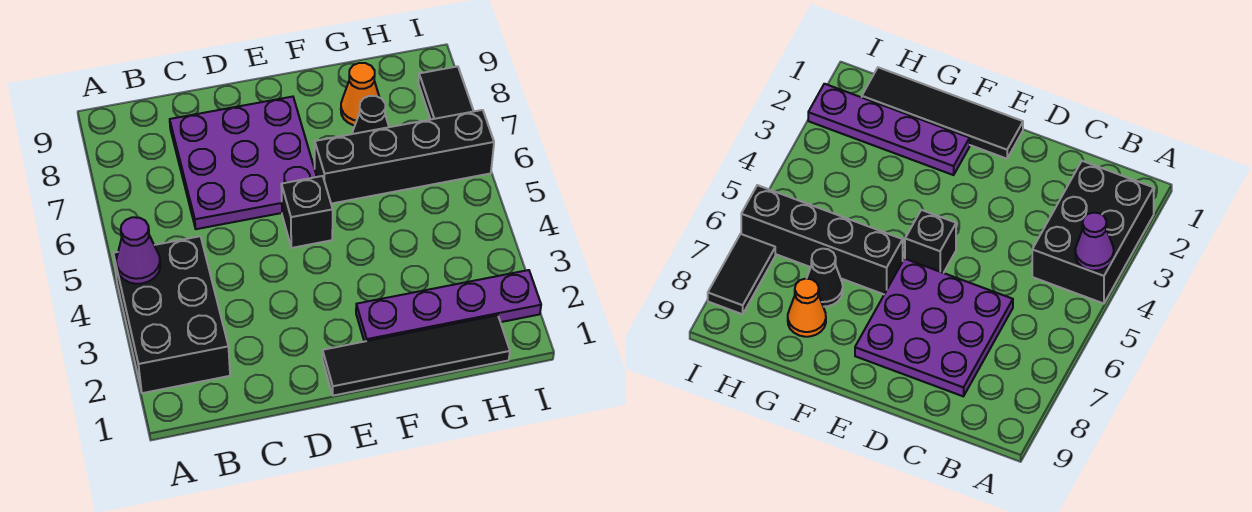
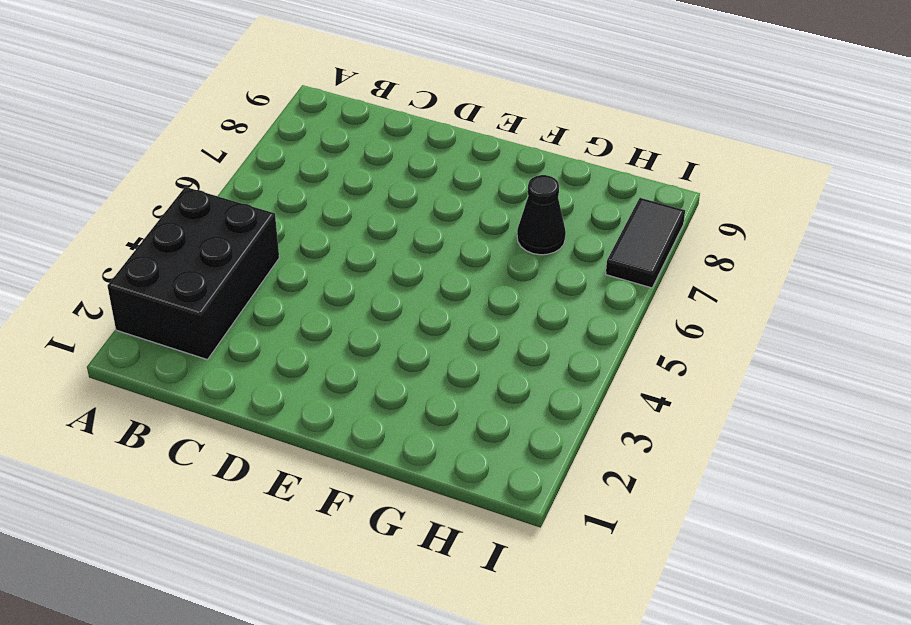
none -> purple 3x3 plate [170,97,317,229]
none -> black 1x4 tile [322,315,510,396]

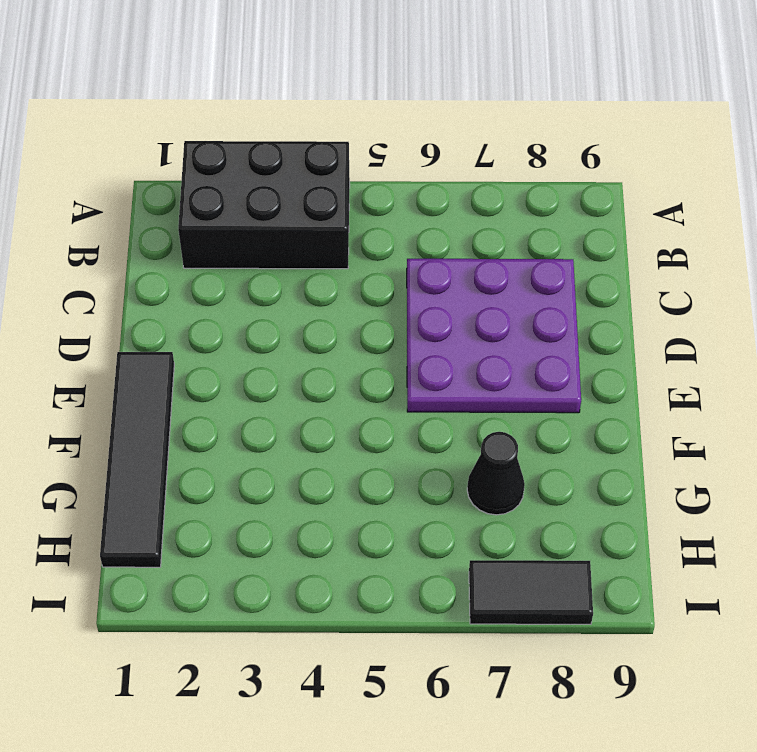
none -> black 1x1 brick [281,176,333,248]
none -> purple 1x4 plate [356,270,541,342]

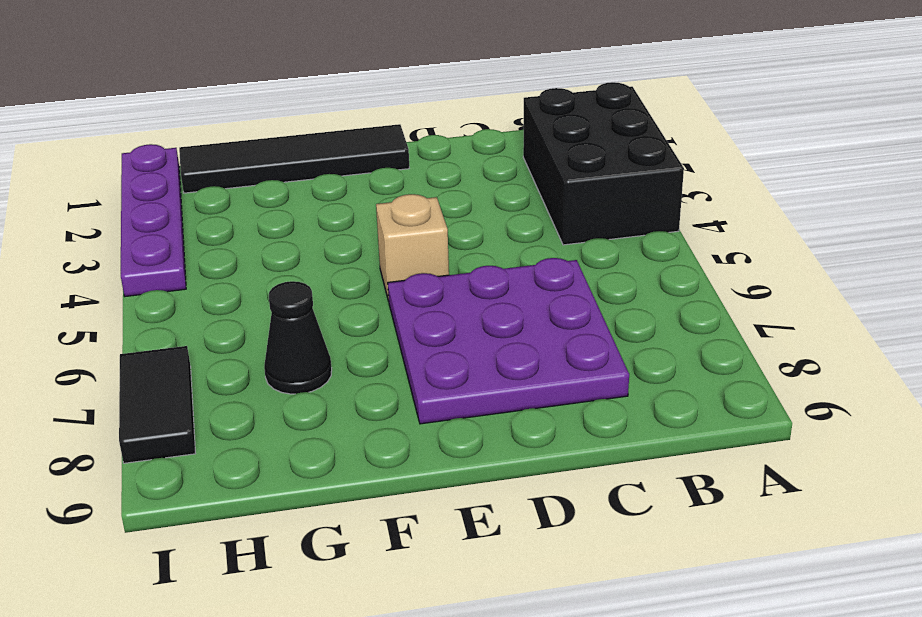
tan 1x1 brick [376,194,449,301] -> black 1x1 brick [281,176,333,248]
purple 1x4 plate [121,144,186,296] -> purple 1x4 plate turned to [356,270,541,342]
none -> black 1x4 brick [315,110,494,204]
none -> orange 1x1 cone [341,63,379,126]

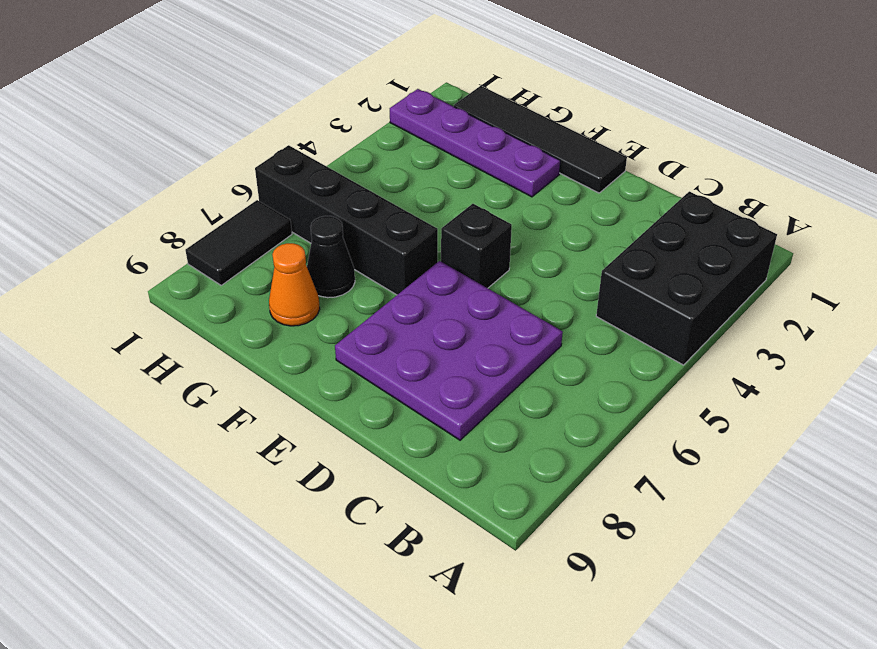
none -> purple 1x1 cone [116,217,160,284]

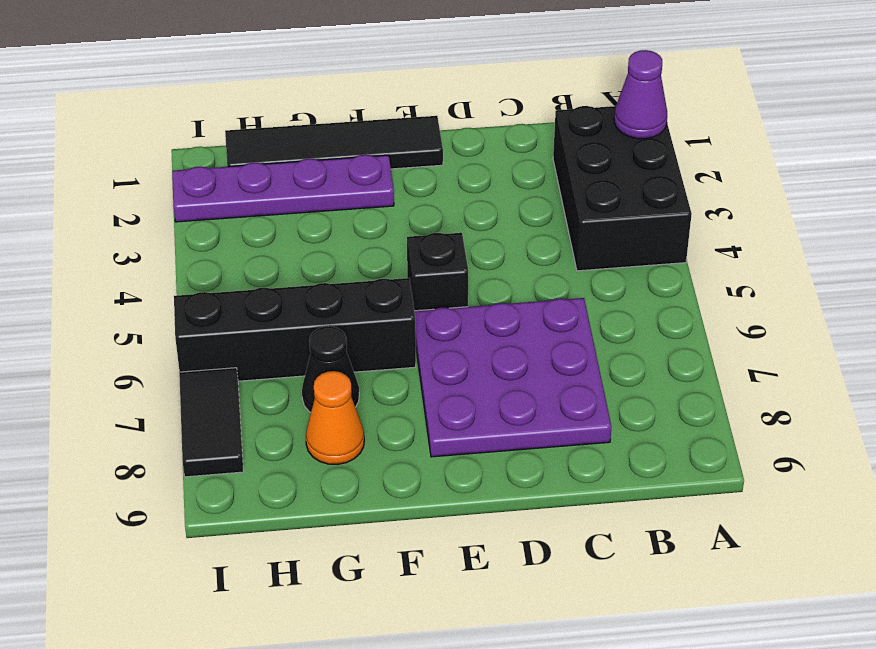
purple 1x1 cone [614,50,667,139] -> purple 1x1 cone moved to [116,217,160,284]

